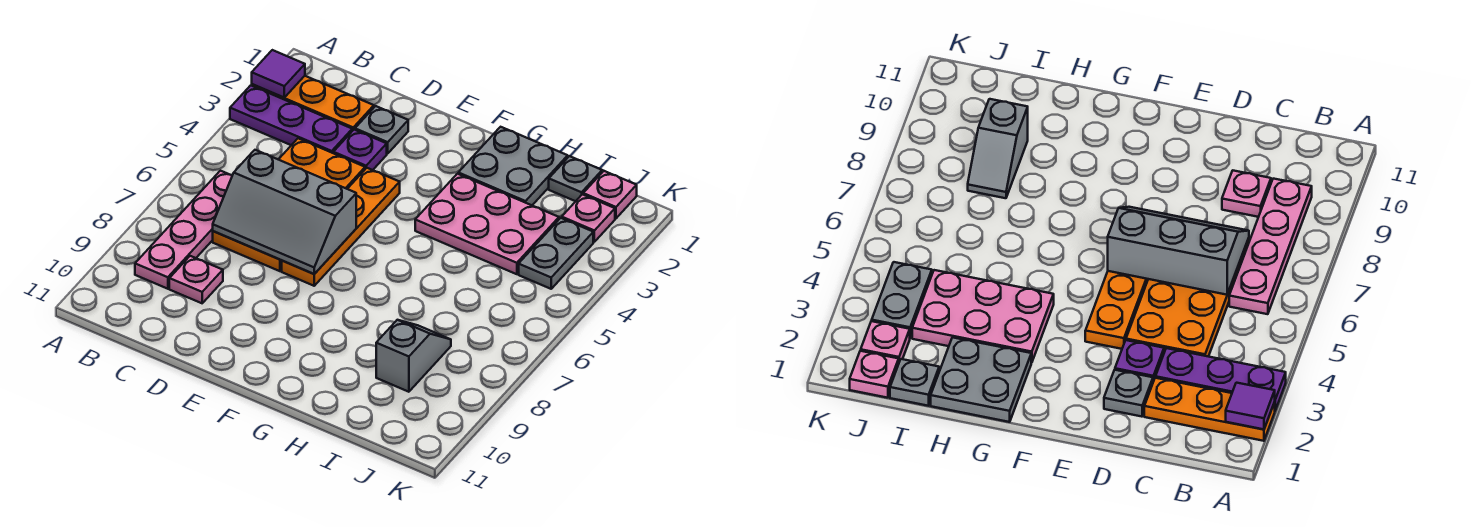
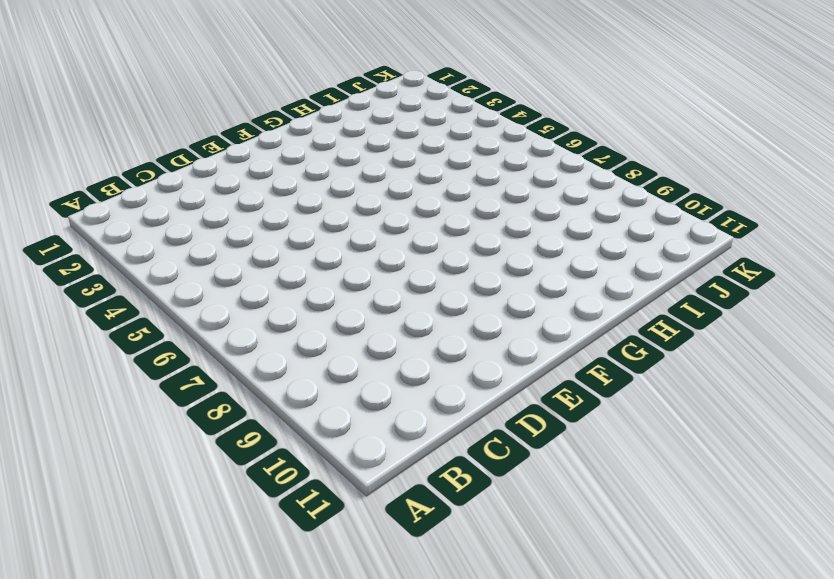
none -> orange 1x3 plate [252,76,374,131]
none -> purple 1x3 plate [230,85,352,153]
none -> pink 1x4 plate [135,171,232,289]

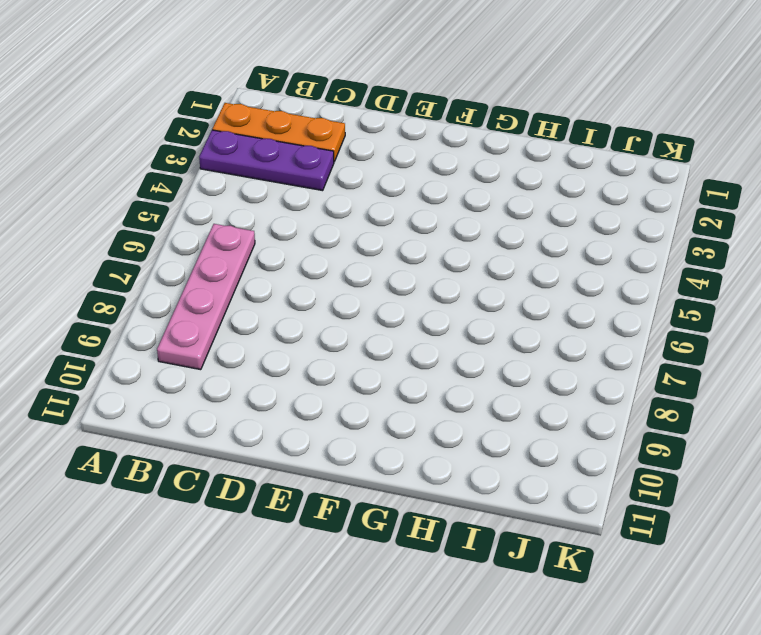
none -> orange 2x4 plate [213,138,365,271]
none -> pink 1x1 plate [169,256,223,303]
none -> grey 1x1 plate [355,106,408,154]

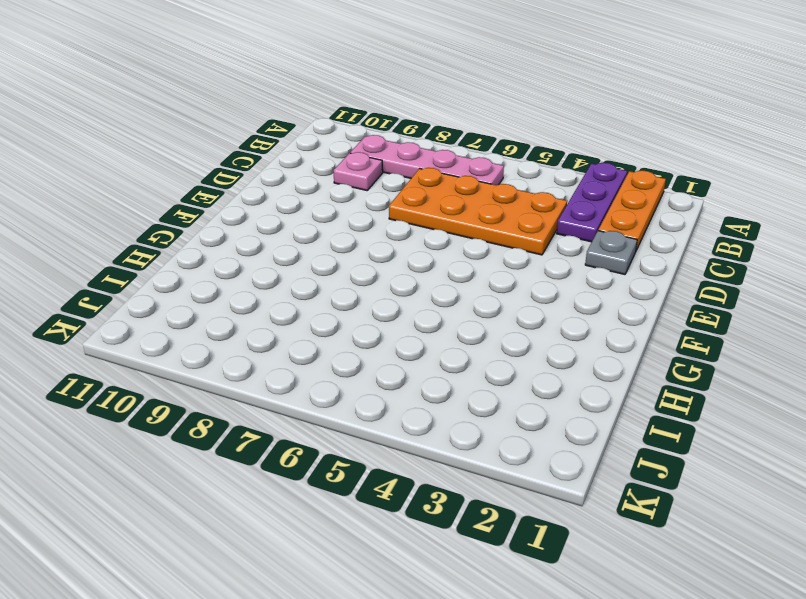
none -> purple 1x1 plate [333,130,387,170]
none -> orange 1x4 plate [282,168,400,286]
none -> grey 2x2 plate [458,127,568,205]

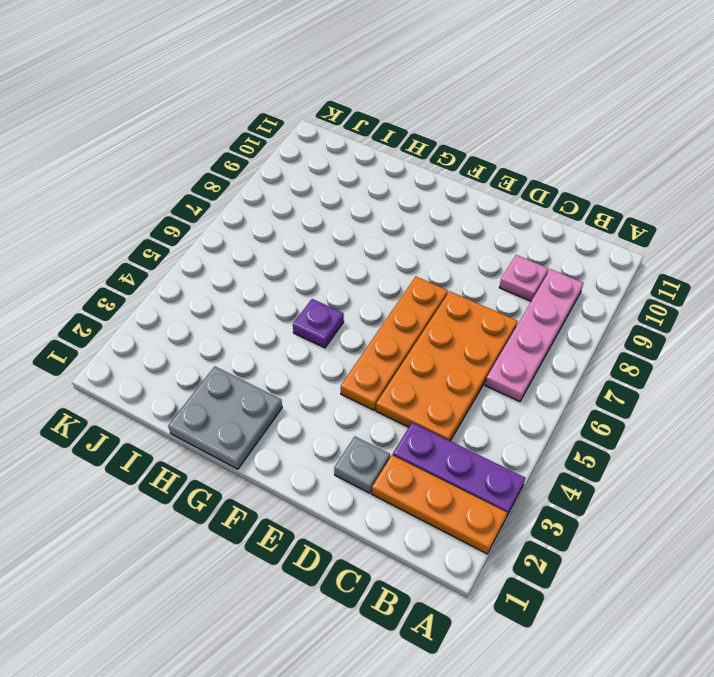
purple 1x1 plate [293,299,344,348] -> purple 1x1 plate moved to [333,130,387,170]
none -> pink 2x3 plate [415,174,559,274]
none -> grey 1x1 plate [549,156,602,201]
none -> grey 1x2 slope [376,320,451,392]

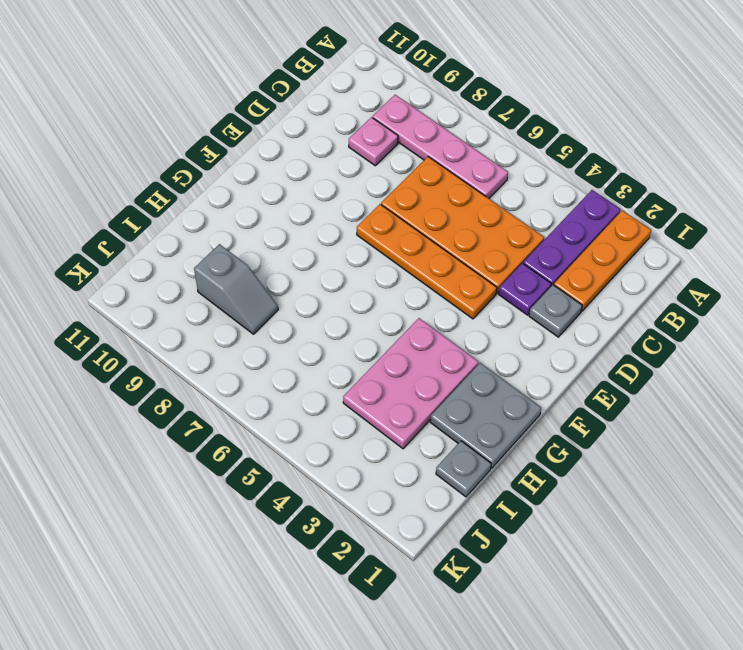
none -> pink 1x1 plate [583,171,637,218]
none -> pink 1x1 plate [562,194,615,242]
none -> grey 1x2 plate [519,218,593,289]

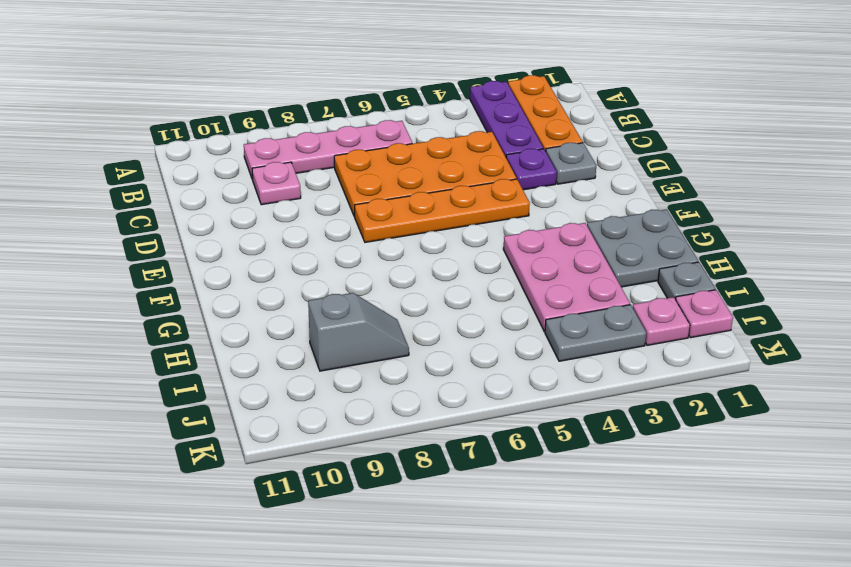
none -> purple 1x1 tile [252,50,305,98]
none -> grey 2x3 slope [213,150,356,274]

